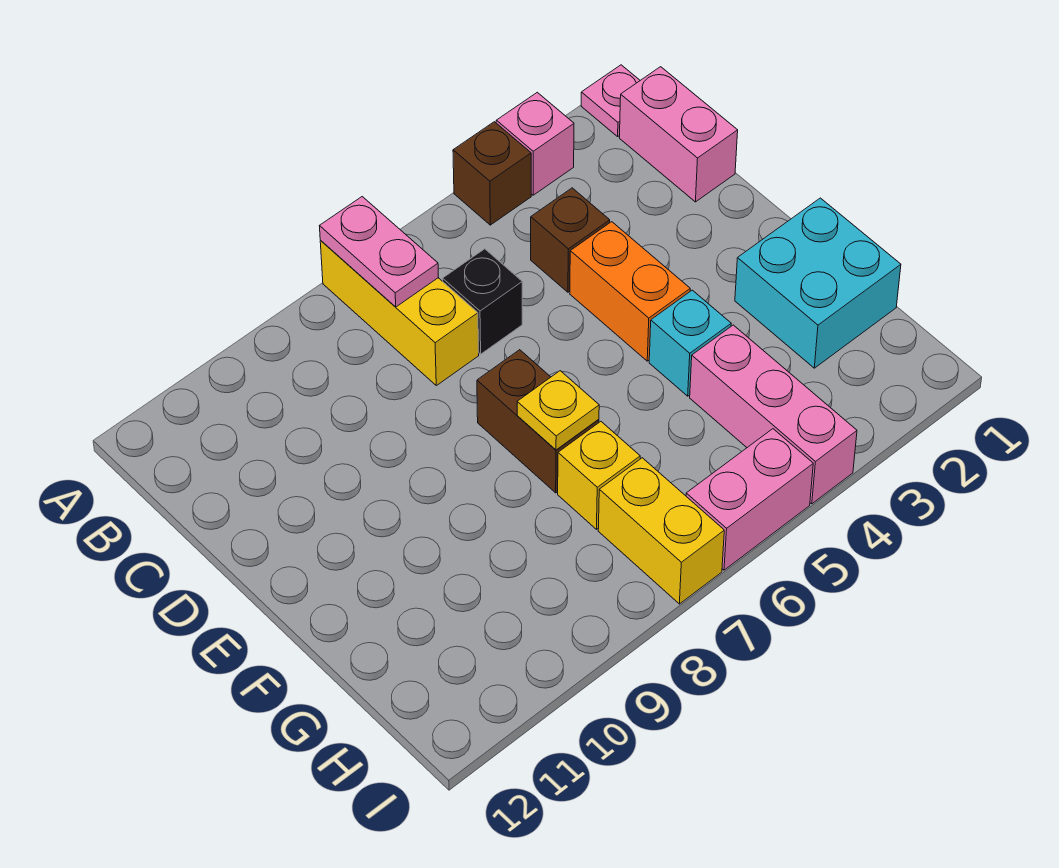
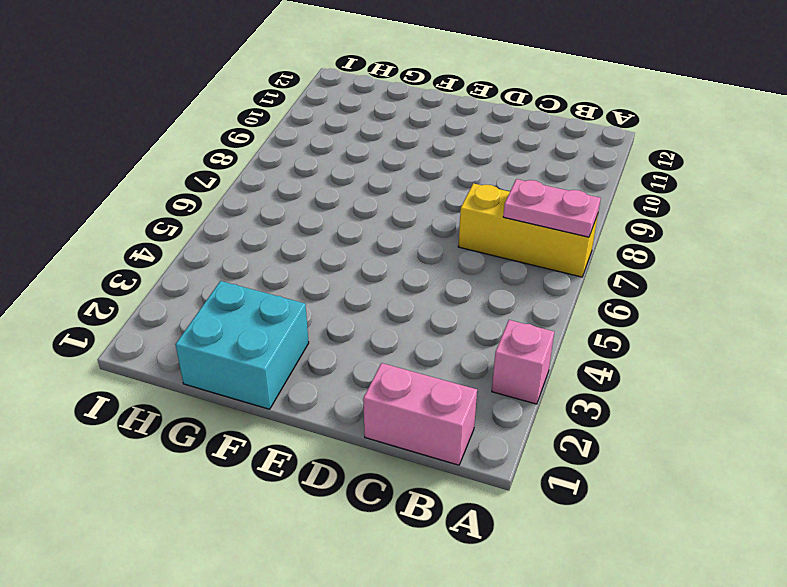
none -> pink 1x1 plate [581,65,640,136]
none -> brown 1x1 brick [453,122,531,225]
none -> brown 1x1 brick [531,188,610,292]

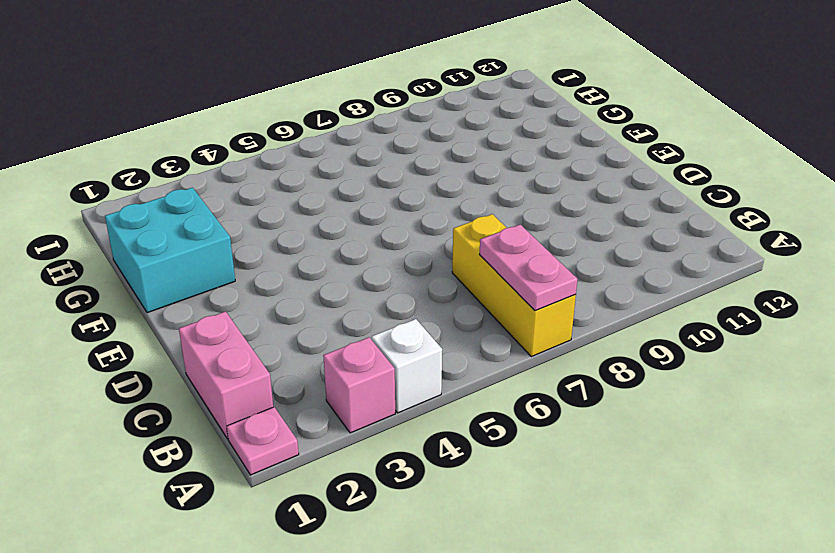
white 1x1 brick [372,319,442,413] -> brown 1x1 brick [453,122,531,225]
none -> brown 1x1 brick [531,188,610,292]
none -> black 1x1 brick [443,249,522,354]
none -> orange 1x2 brick [570,222,690,361]

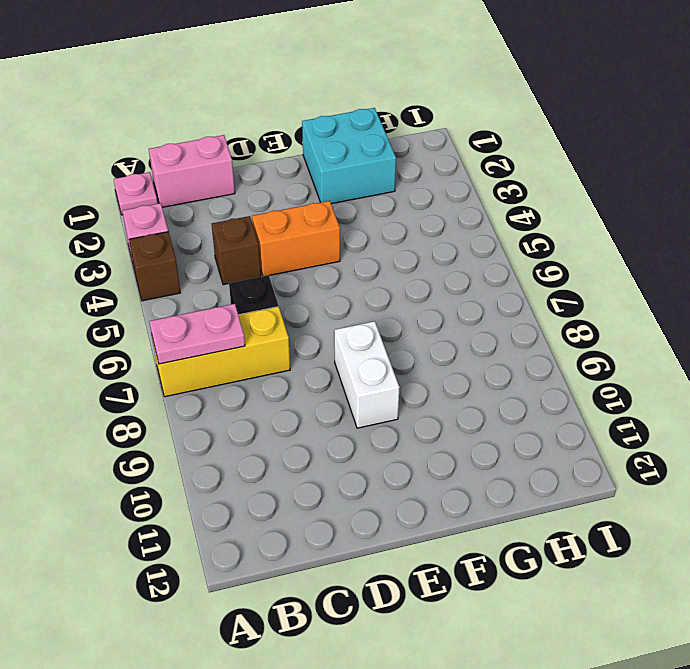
white 1x2 brick [334,321,400,428] -> none
none -> brown 1x2 brick [477,350,599,493]
none -> cyan 1x1 brick [649,290,731,396]
none -> pink 1x3 brick [690,325,857,504]

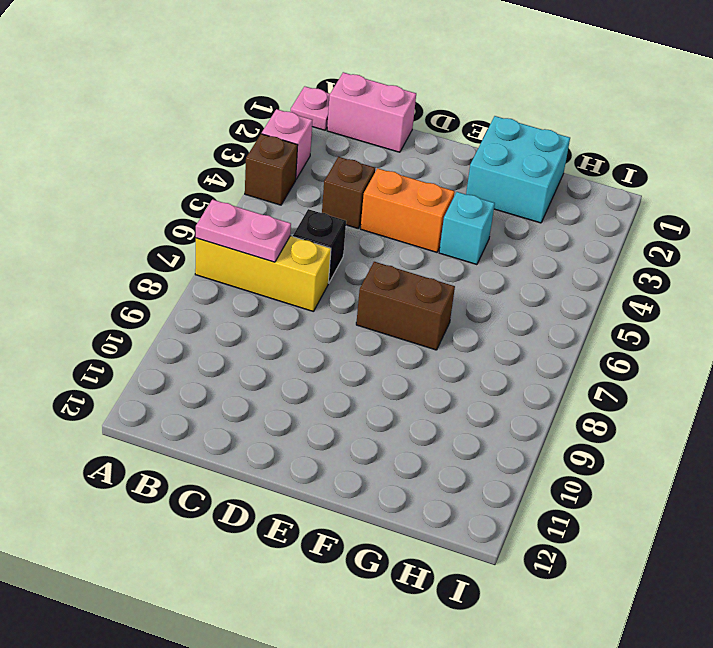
none -> pink 1x3 brick [690,325,857,504]
none -> yellow 1x1 brick [558,422,640,529]
none -> yellow 1x2 brick [598,458,724,604]

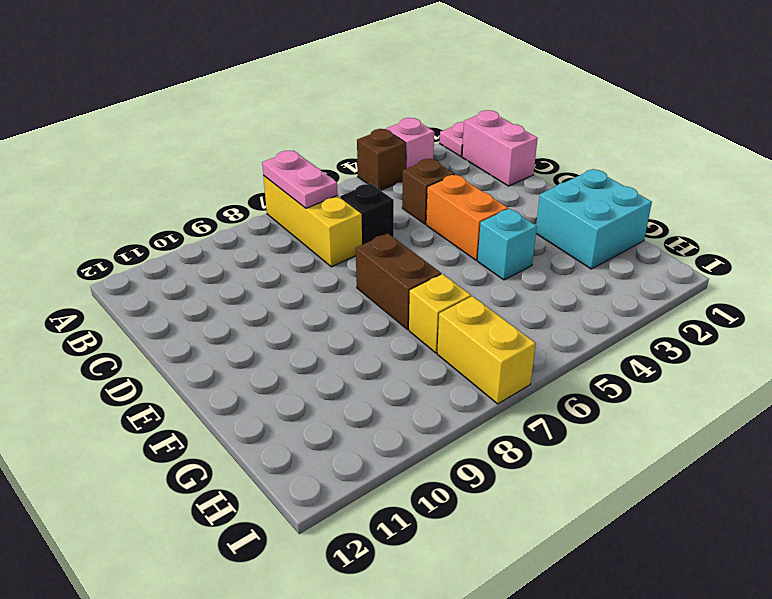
none -> pink 1x3 brick [690,325,857,504]
none -> pink 1x2 brick [686,429,813,570]
none -> yellow 1x1 plate [517,371,599,450]

